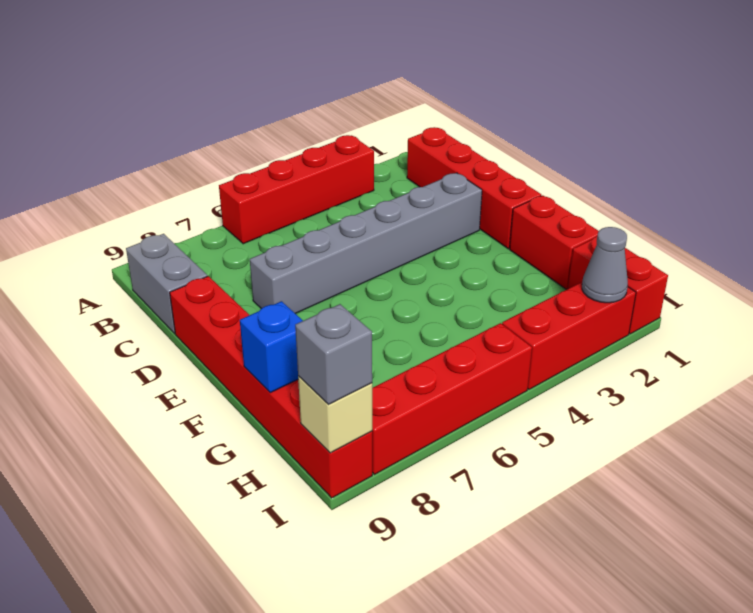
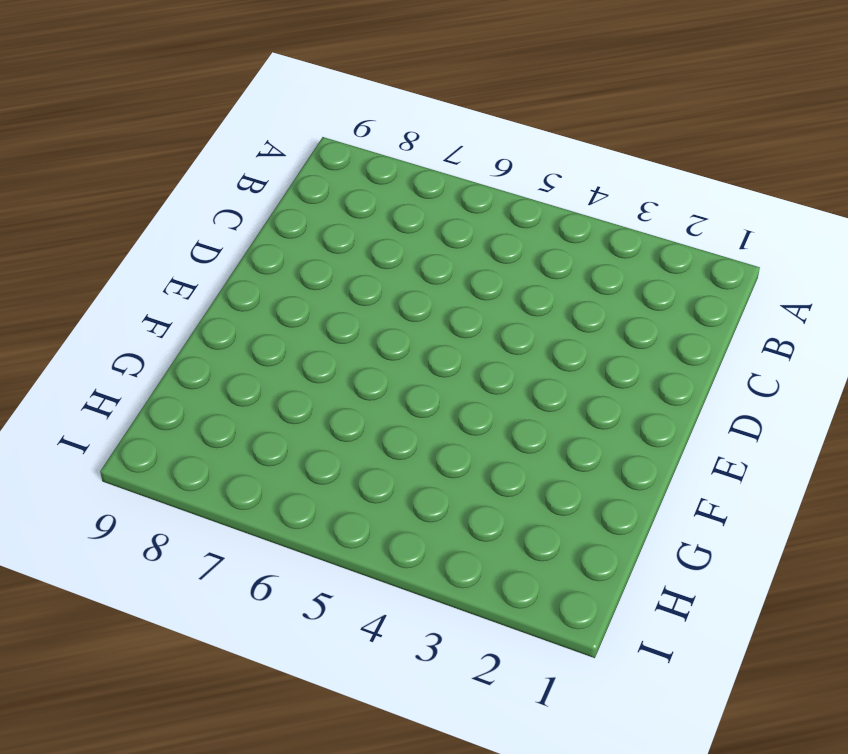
none -> red 1x4 brick [219,135,374,244]
none -> red 1x4 brick [407,127,541,249]
none -> grey 1x2 brick [126,234,207,334]

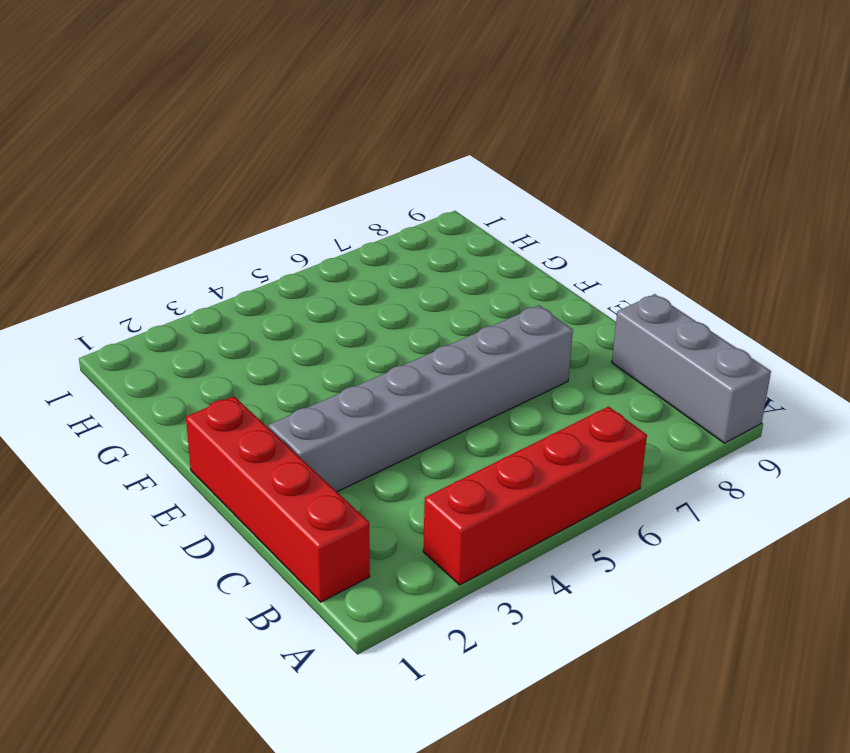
grey 1x3 brick [612,294,771,443] -> grey 1x2 brick [126,234,207,334]
none -> red 1x6 brick [170,276,372,498]
none -> red 1x2 brick [510,195,599,289]
none -> red 1x2 brick [568,237,668,334]

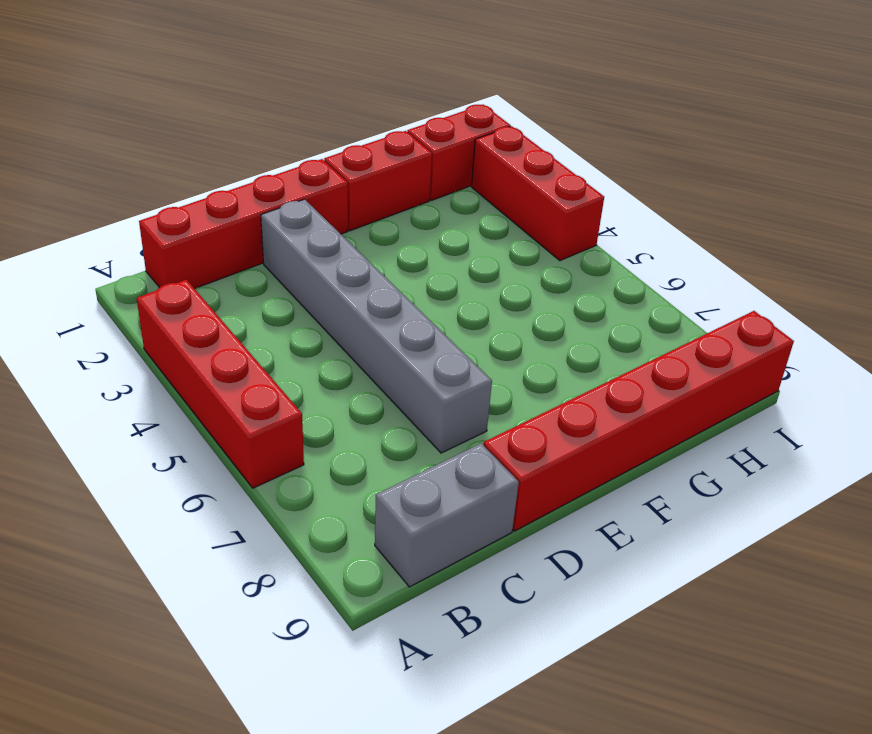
none -> red 1x4 brick [372,323,532,475]
none -> blue 1x1 brick [240,301,303,393]
none -> grey 1x1 cone [582,227,628,303]

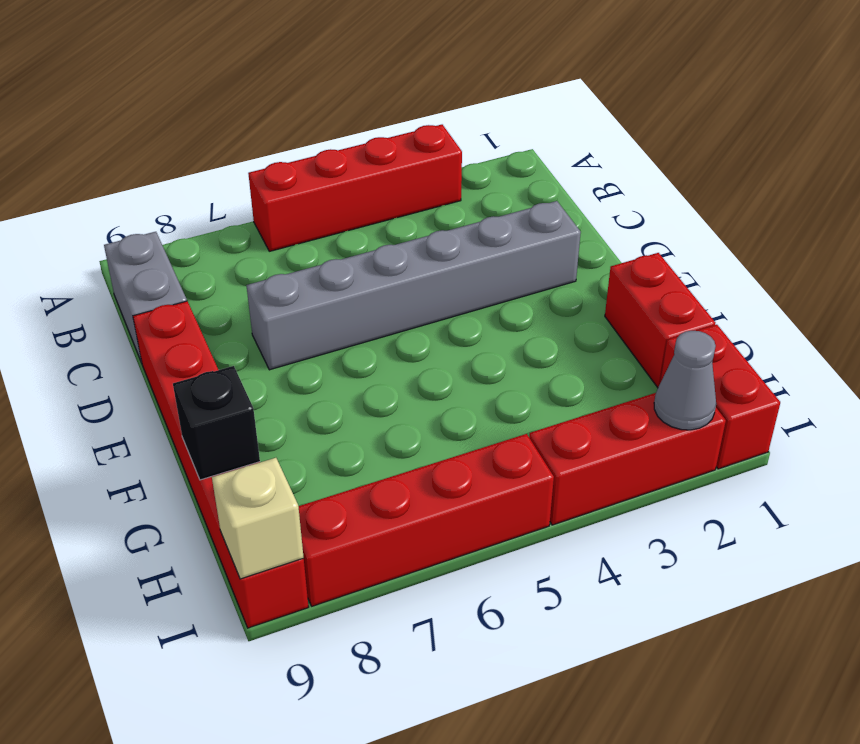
black 1x1 brick [173,366,260,480] -> blue 1x1 brick [240,301,303,393]
none -> red 1x4 brick [407,127,541,249]
none -> grey 1x1 brick [295,304,372,405]

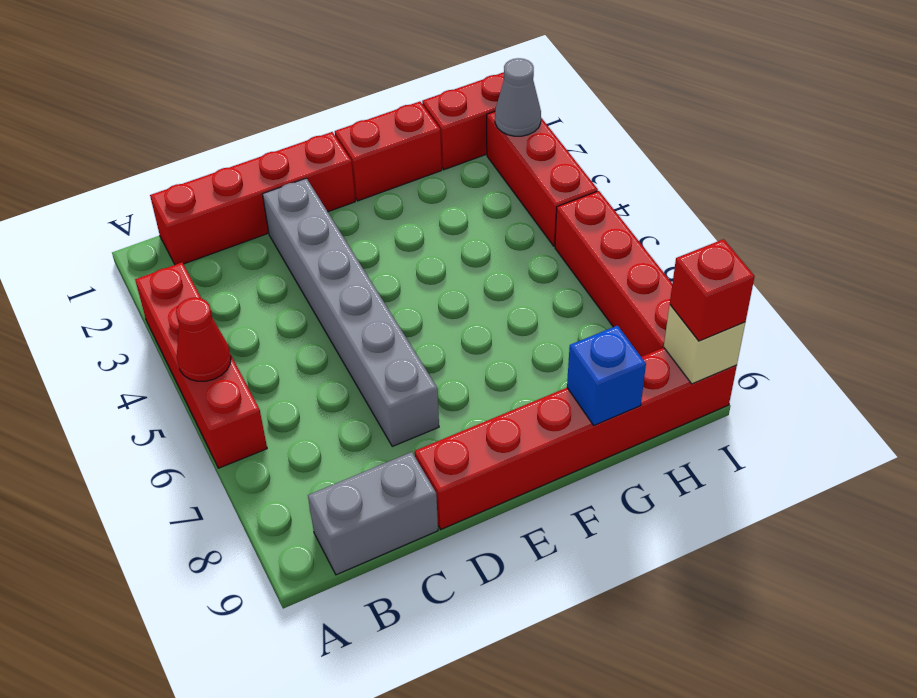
red 1x1 cone [176,298,231,381] -> none
red 1x1 brick [670,239,755,341] -> grey 1x1 brick [295,304,372,405]

